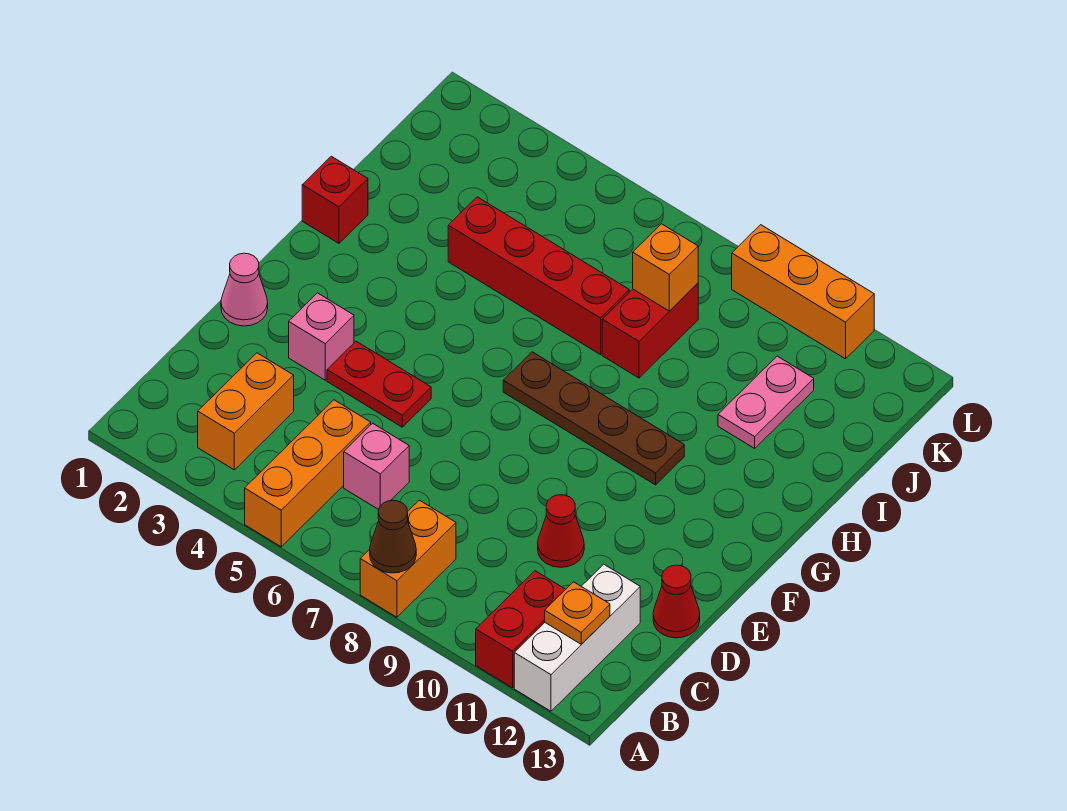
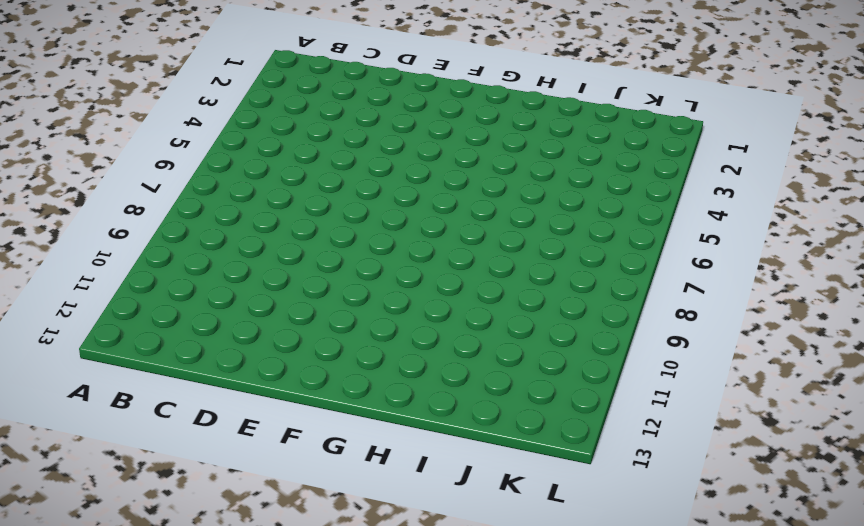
none -> orange 1x3 brick [245,400,371,547]
none -> orange 1x2 brick [360,500,456,617]
none -> red 1x2 brick [476,571,566,688]

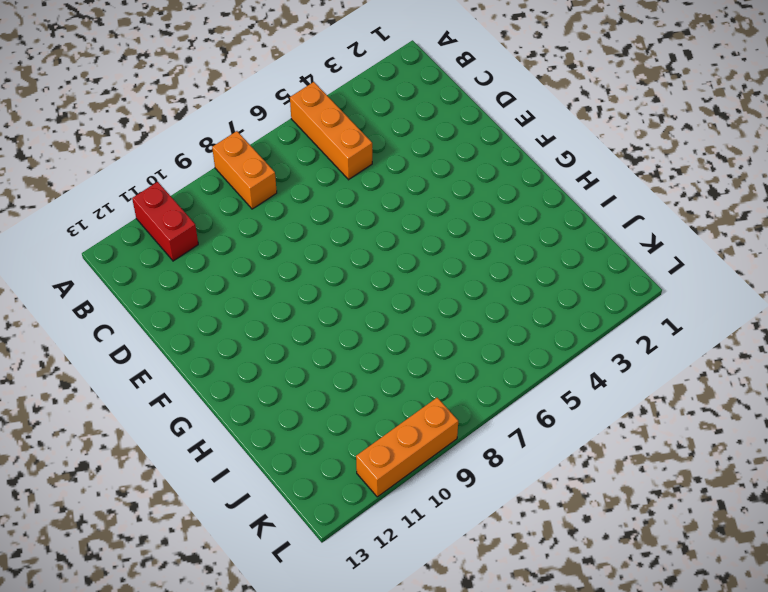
none -> white 1x3 brick [514,564,640,711]
none -> orange 1x2 brick [198,353,294,470]
none -> pink 1x1 brick [344,423,409,510]

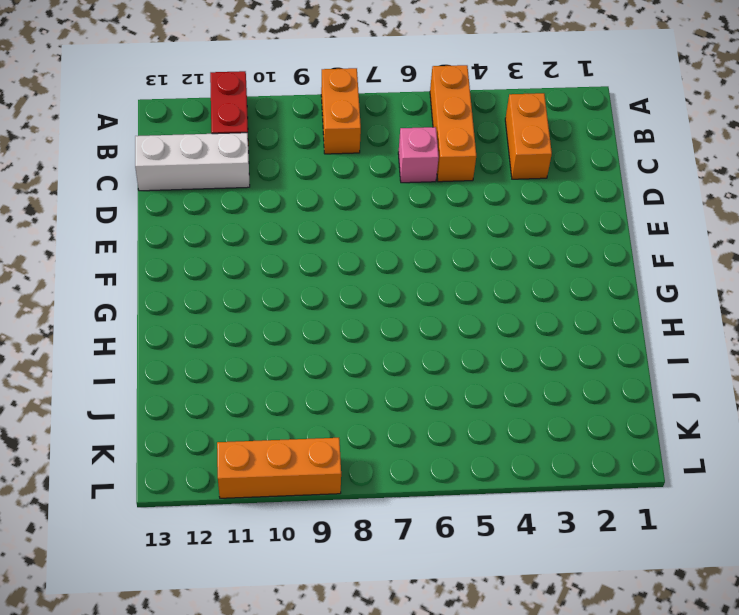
white 1x3 brick [135,133,250,191] -> white 1x3 brick turned to [514,564,640,711]
none -> red 1x1 cone [538,495,584,567]
none -> red 1x1 cone [653,565,700,638]
none -> pink 1x1 cone [221,253,268,326]

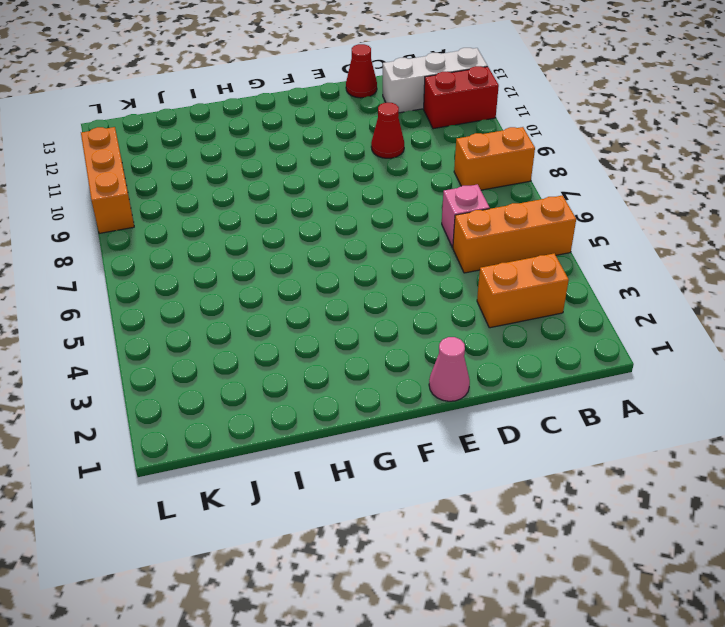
none -> pink 1x1 brick [289,293,354,380]
none -> red 1x2 plate [327,341,431,427]
none -> brown 1x4 plate [503,352,684,485]

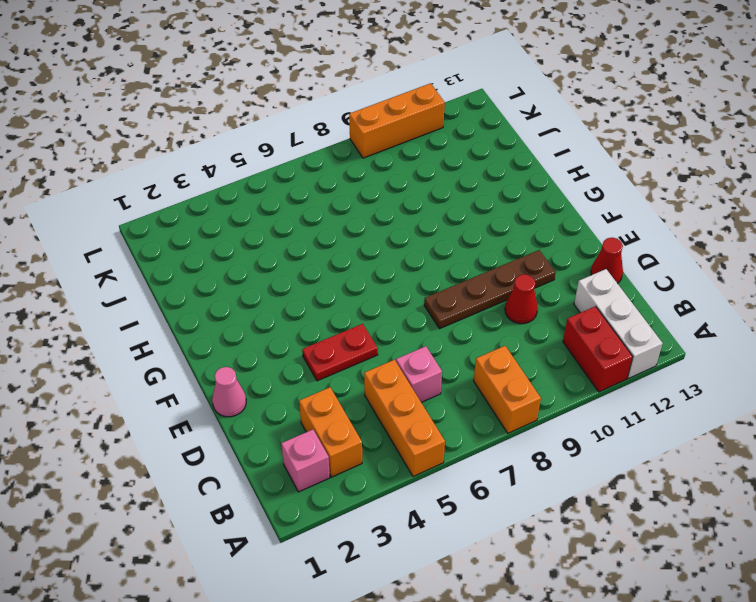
pink 1x1 brick [281,430,330,492] -> pink 1x1 brick moved to [289,293,354,380]
brown 1x4 plate [424,250,556,329] -> brown 1x4 plate moved to [503,352,684,485]
none -> red 1x1 brick [302,156,368,243]
none -> red 1x4 brick [448,197,629,355]
none -> red 1x2 brick [602,283,698,378]

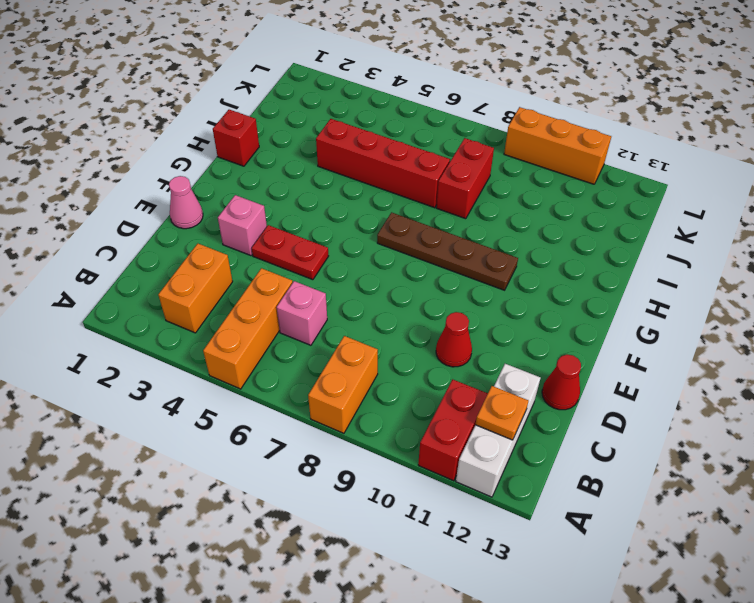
none -> pink 1x2 plate [718,356,814,448]
none -> brown 1x1 cone [370,500,416,573]
none -> orange 1x1 brick [633,224,698,311]

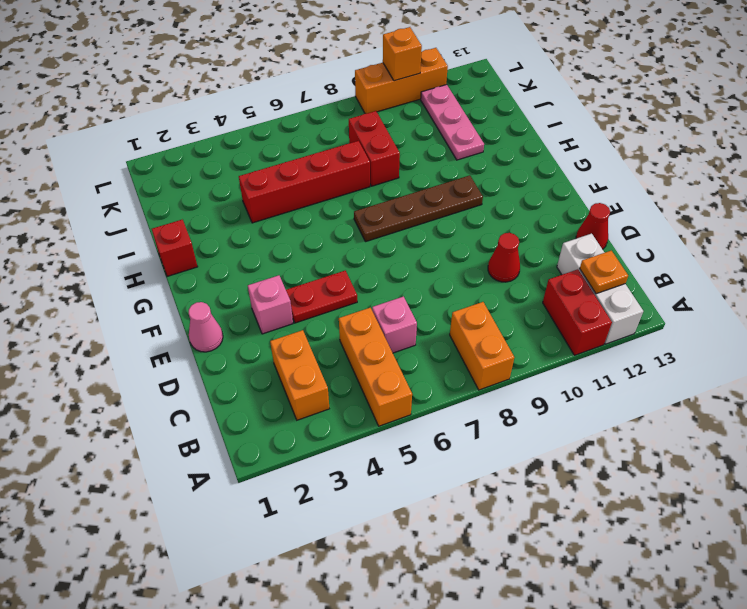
pink 1x3 plate [421,84,484,160] -> pink 1x2 plate [718,356,814,448]
orange 1x1 brick [383,27,422,81] -> orange 1x1 brick moved to [633,224,698,311]
none -> brown 1x1 cone [370,500,416,573]

